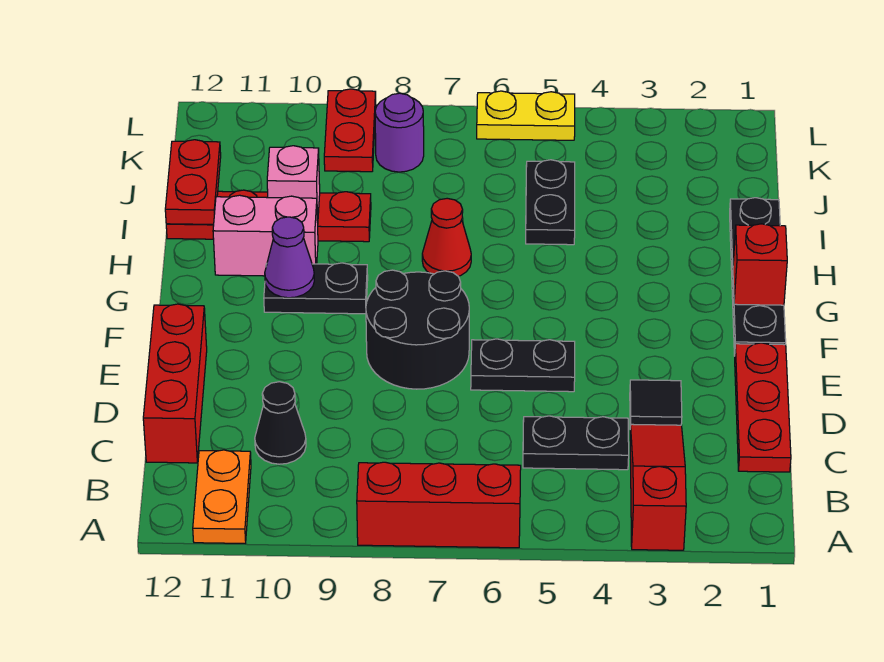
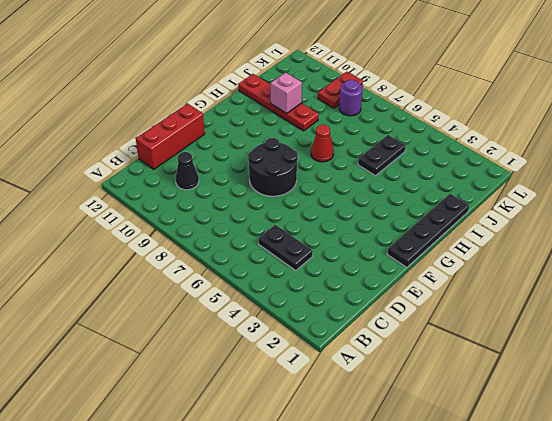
none -> red 1x3 slope [630,424,686,550]
none -> red 1x3 brick [357,462,521,548]
none -> orange 1x2 plate [193,450,251,543]

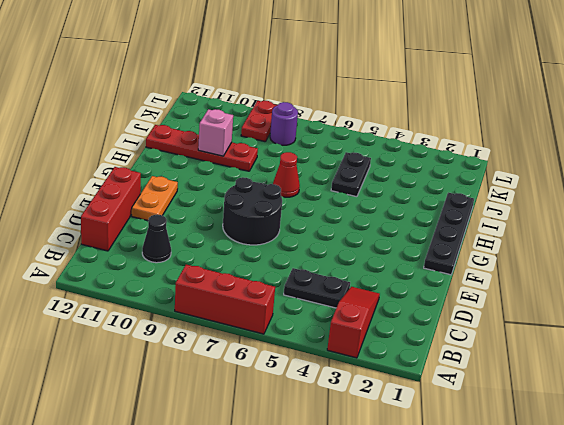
orange 1x2 plate [132,176,178,221] -> orange 1x2 plate moved to [193,450,251,543]
none -> red 1x3 plate [735,343,791,472]
none -> black 1x1 tile [630,380,682,425]
none -> black 1x2 plate [471,339,575,392]

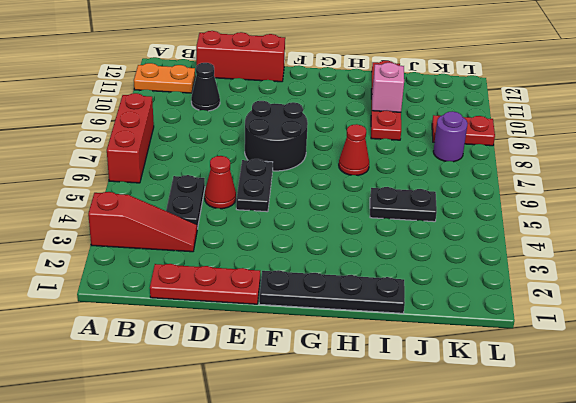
red 1x1 cone [205,156,236,209] -> none
none -> black 1x1 tile [630,380,682,425]
none -> black 1x2 plate [264,263,368,314]
none -> pink 1x2 brick [213,195,318,276]

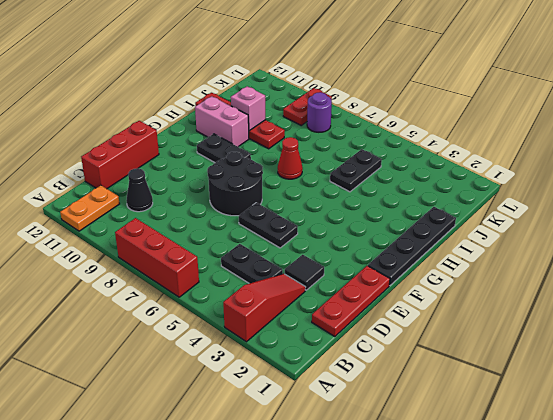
none -> yellow 1x2 plate [477,91,575,140]
none -> red 1x1 brick [733,224,787,305]
none -> purple 1x1 cone [265,217,314,298]

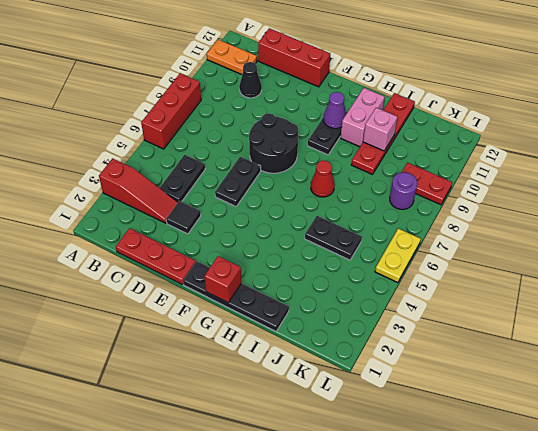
none -> red 1x2 plate [165,140,221,224]

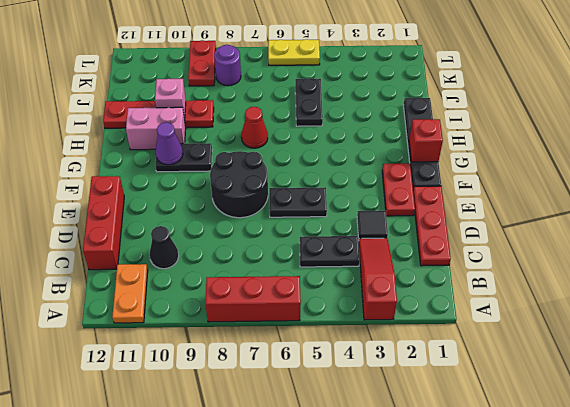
red 1x2 plate [382,163,415,216] -> red 1x2 plate moved to [165,140,221,224]

